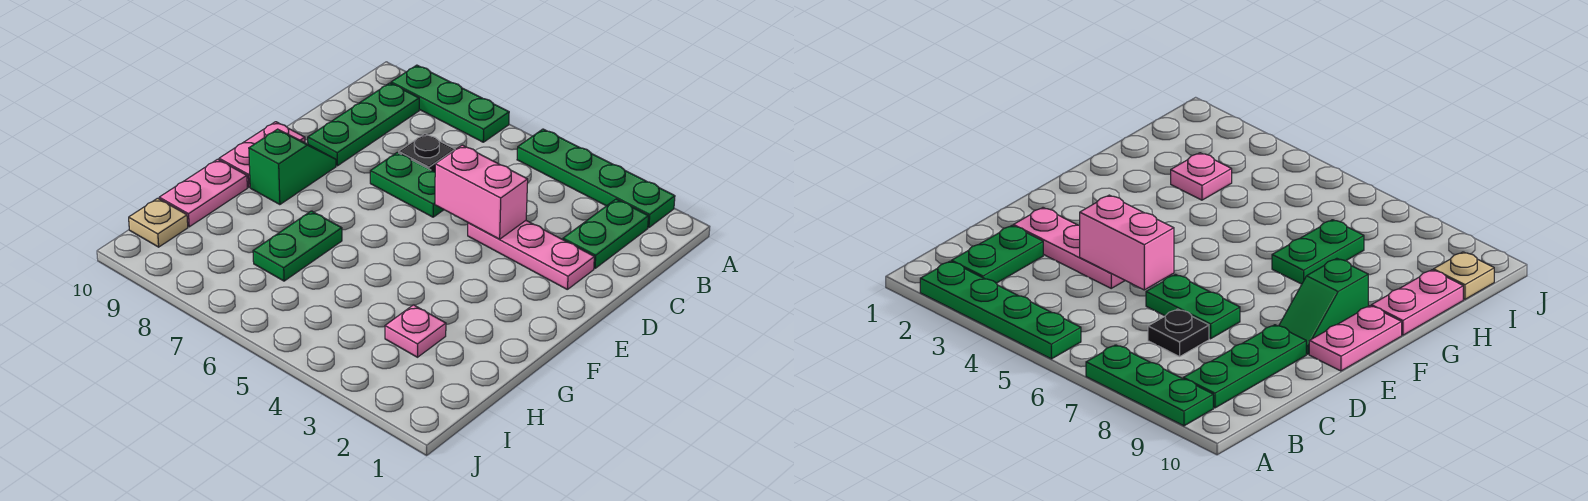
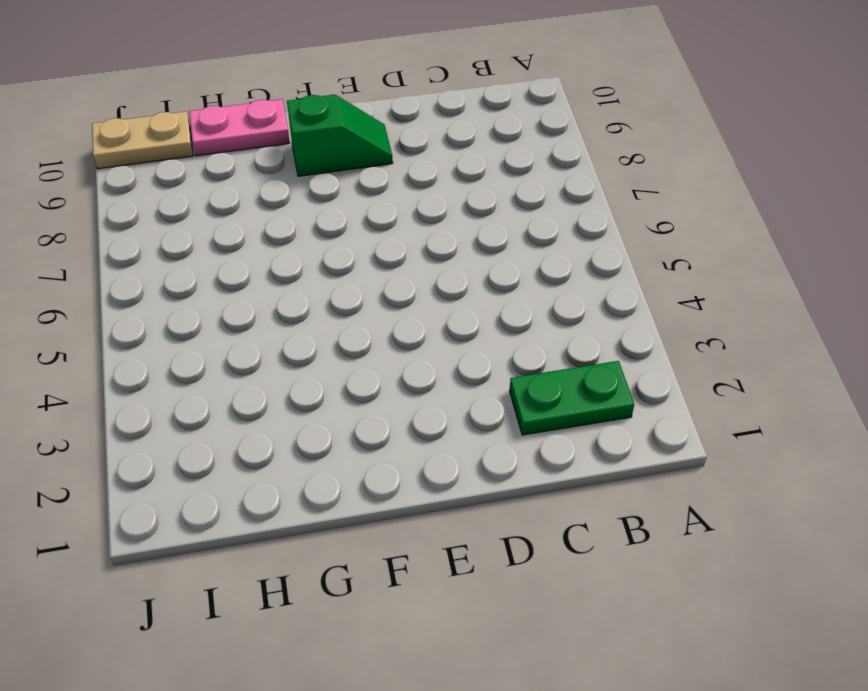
tan 1x2 plate [92,111,193,169] -> tan 1x1 plate [129,198,188,247]
none -> green 1x4 plate [517,129,675,228]
none -> green 1x3 plate [391,65,509,142]
none -> green 1x3 plate [308,83,419,166]

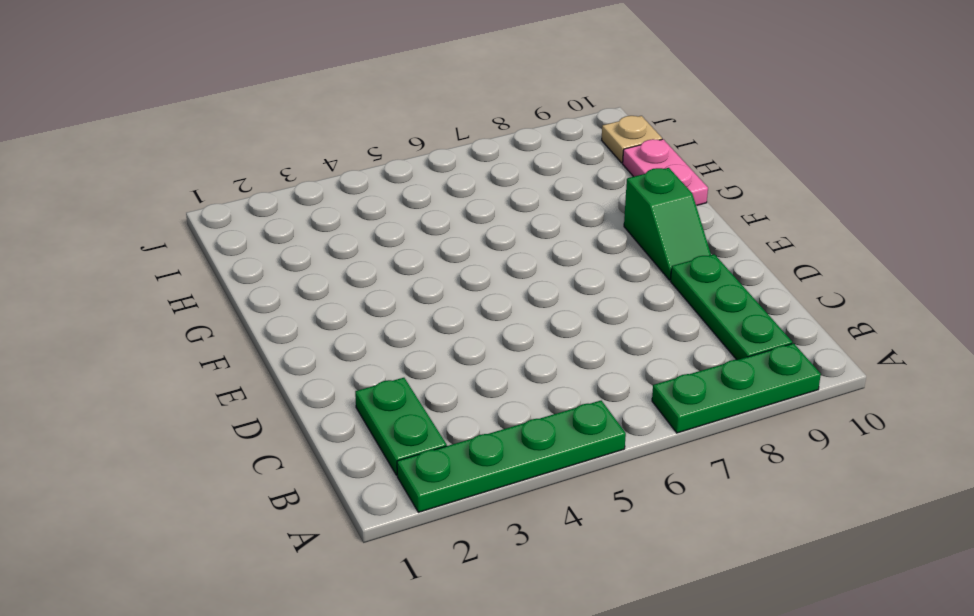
none -> black 1x1 plate [399,134,455,172]
none -> pink 1x3 plate [468,221,594,289]
none -> green 1x2 plate [370,152,444,217]

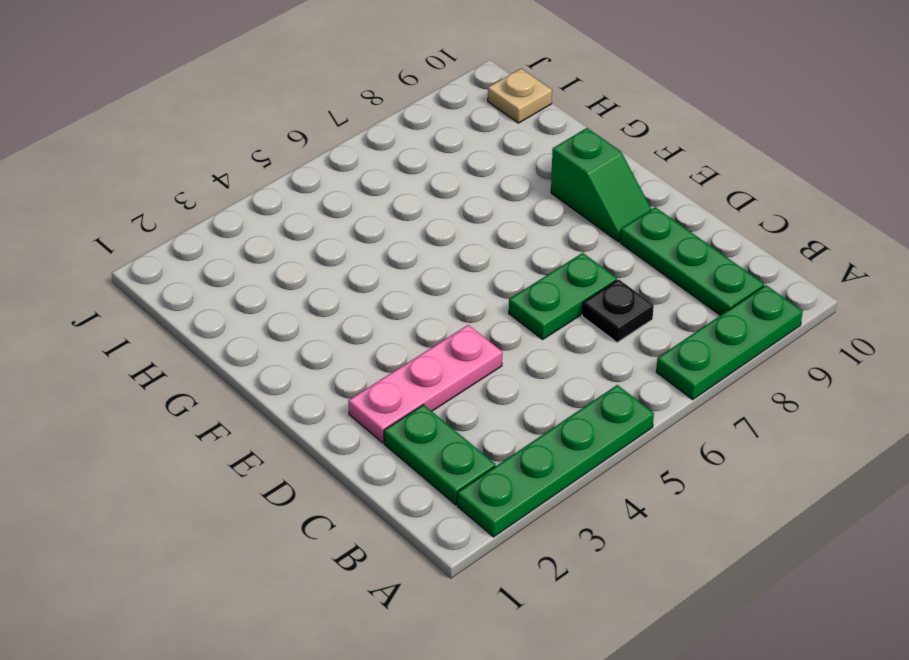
none -> pink 1x2 plate [219,122,305,187]
none -> green 1x2 plate [253,211,342,281]
none -> pink 1x2 plate [159,159,247,227]

